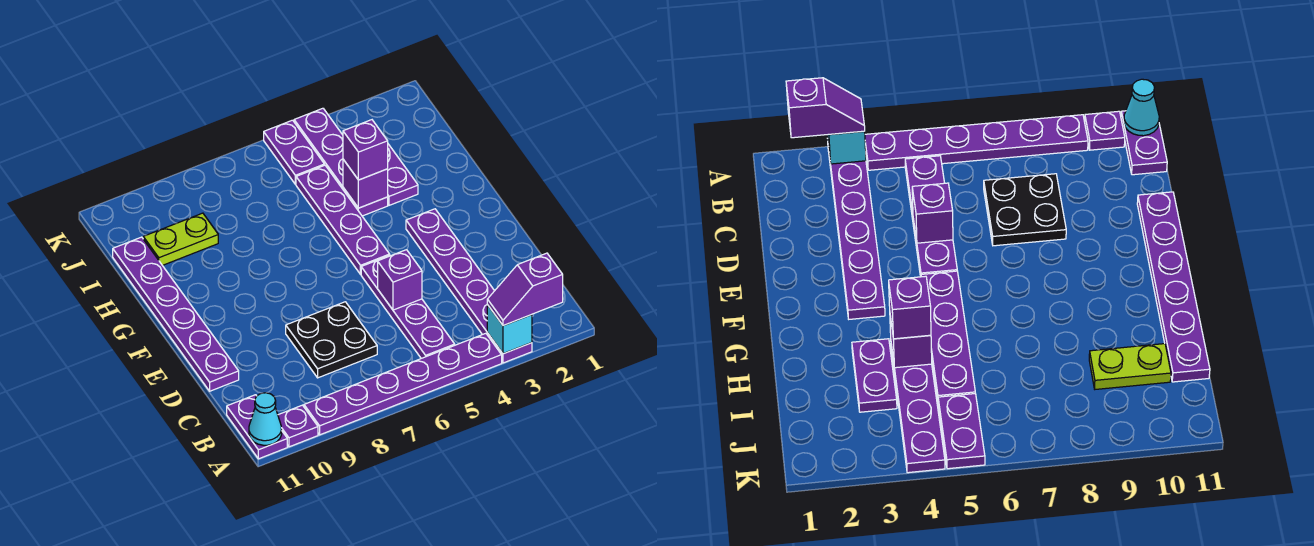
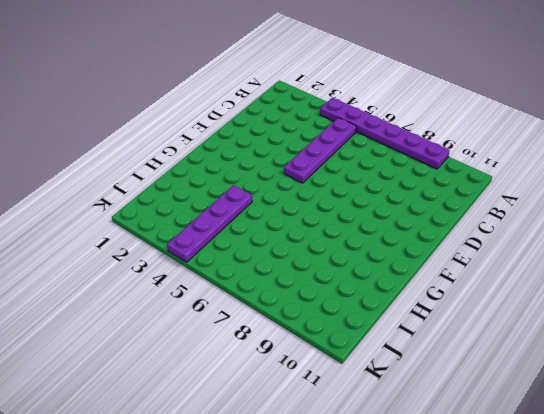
none -> purple 1x6 plate [406,209,532,363]
none -> purple 1x1 plate [278,405,318,447]
none -> purple 1x2 plate [227,395,287,459]

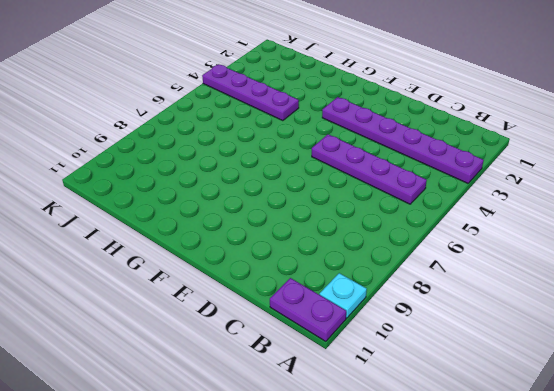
cyan 1x1 plate [319,273,367,318] -> purple 1x1 plate [278,405,318,447]
none -> purple 1x6 plate [304,333,502,435]
none -> black 2x2 plate [286,302,377,378]
none -> purple 1x6 plate [113,237,239,391]

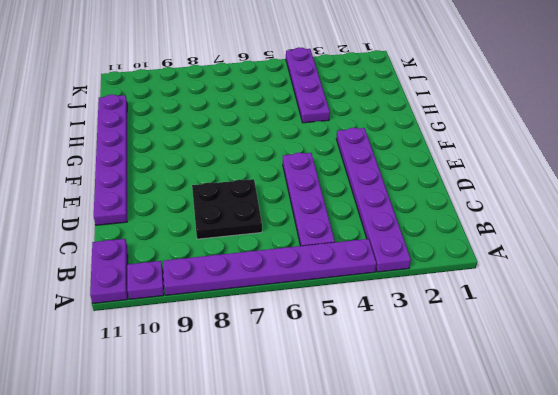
none -> purple 1x4 plate [296,165,390,274]
none -> purple 1x2 plate [388,144,418,205]
none -> lime 1x2 plate [143,213,218,265]

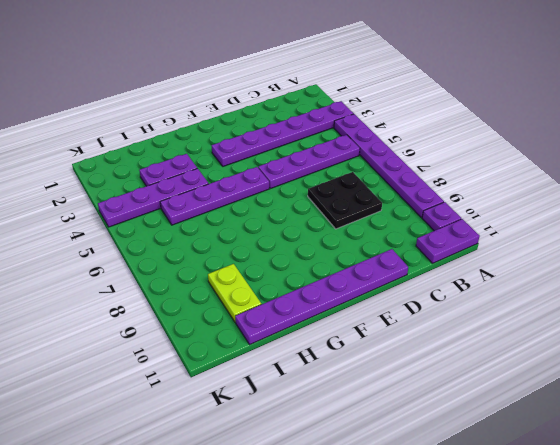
none -> purple 1x2 plate [264,120,324,184]
none -> cyan 1x1 brick [487,305,532,354]
none -> cyan 1x1 cone [249,393,282,445]

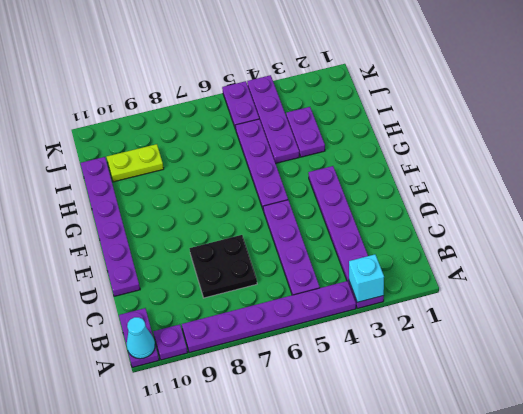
none -> purple 1x1 brick [378,250,422,310]
none -> purple 1x1 brick [343,159,388,208]
none -> purple 1x2 slope [487,253,563,326]

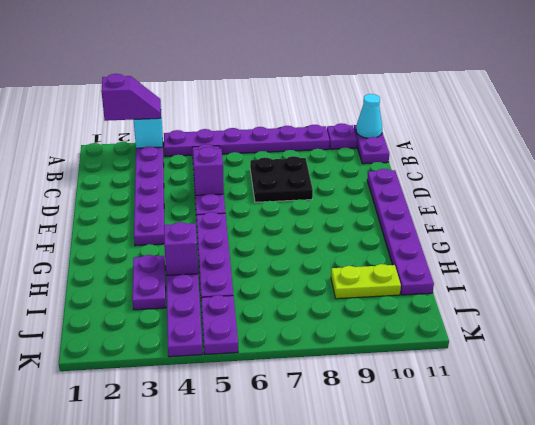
none -> purple 1x1 brick [343,120,388,180]

